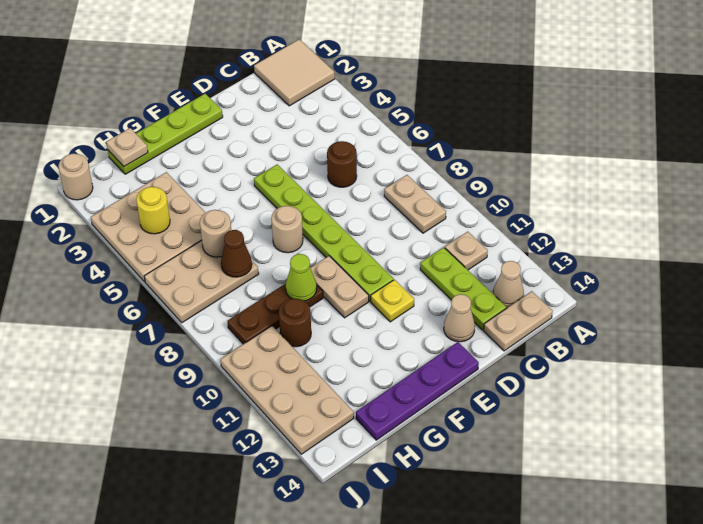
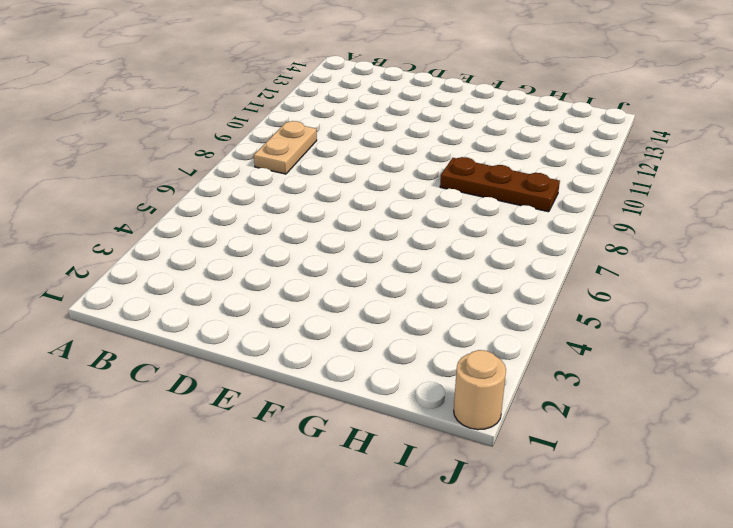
none -> tan 2x2 tile [254,39,335,106]
none -> tan 1x1 plate [445,232,488,270]
none -> tan 1x1 cone [493,261,524,308]

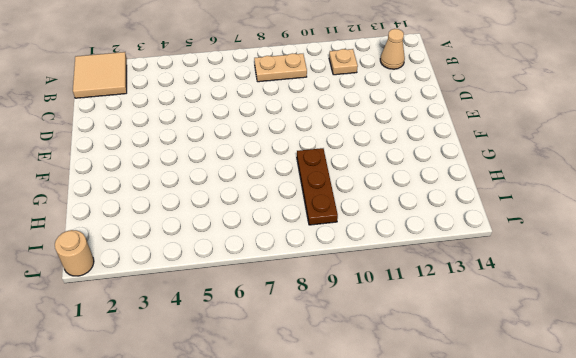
none -> tan 1x2 plate [483,291,553,351]
none -> brown 1x1 round brick [327,141,357,187]
none -> lime 1x3 plate [420,247,506,330]

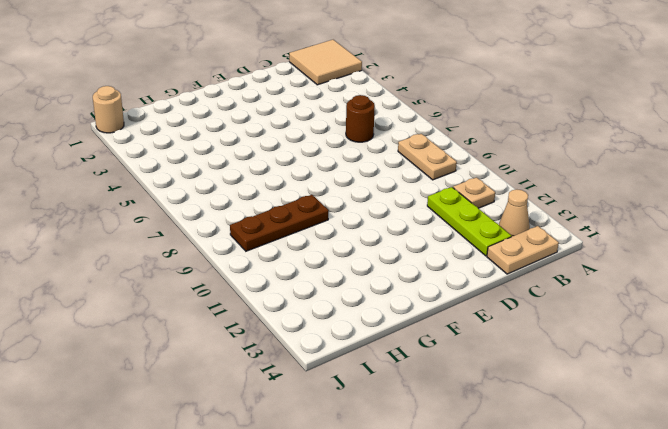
none -> tan 1x1 cone [444,294,475,342]
none -> lime 1x4 plate [108,94,223,174]
none -> lime 1x6 plate [254,164,394,301]

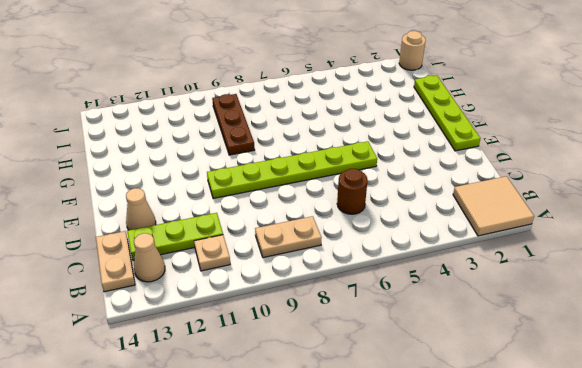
none -> yellow 1x1 plate [371,280,414,322]
none -> purple 1x4 plate [356,342,479,440]
none -> tan 1x1 round brick [271,206,303,253]

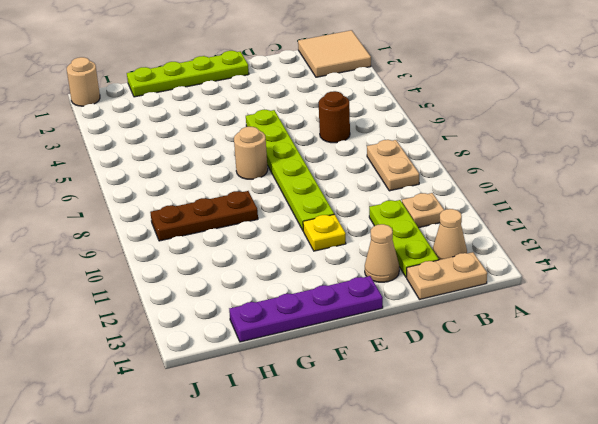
none -> tan 1x2 plate [310,256,369,318]
none -> tan 3x3 plate [91,172,205,282]
none -> tan 2x3 plate [144,241,259,323]

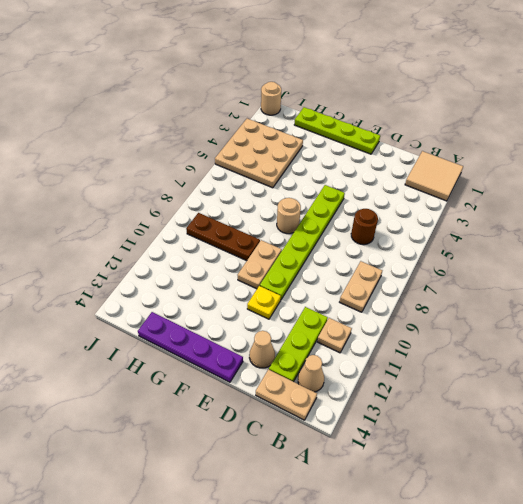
none -> tan 2x3 plate [144,241,259,323]
none -> brown 1x1 round brick [279,299,311,347]
none -> tan 2x4 plate [220,326,354,454]

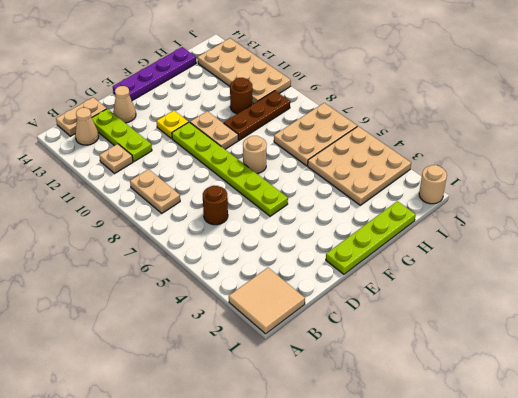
none -> lime 1x1 cone [286,254,317,301]
none -> tan 1x1 plate [106,128,148,166]
none -> tan 1x1 round brick [200,210,231,257]

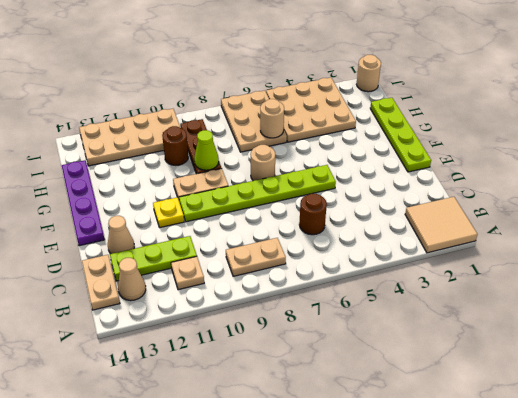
none -> tan 1x1 plate [106,128,148,166]
none -> brown 1x1 cone [221,230,252,277]
none -> yellow 1x1 round brick [136,187,170,234]

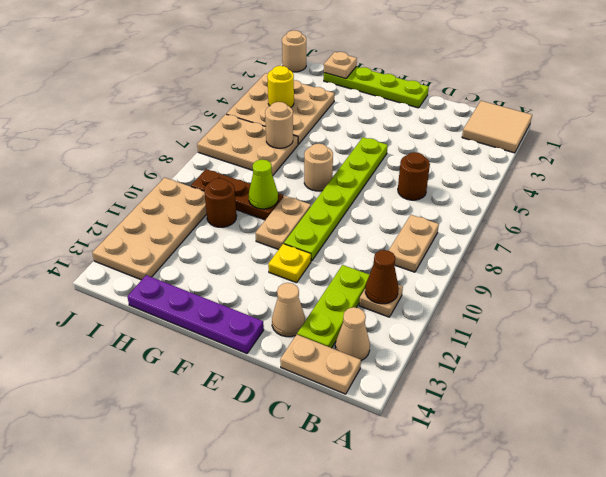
brown 1x1 cone [365,250,399,304] -> brown 1x1 cone moved to [221,230,252,277]

